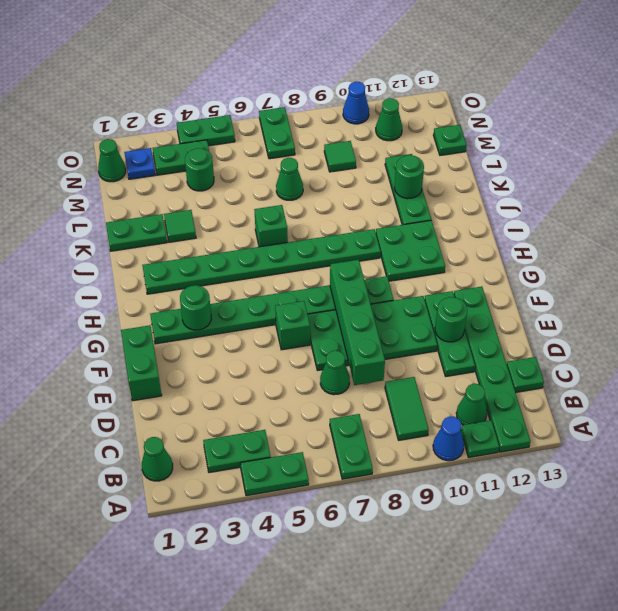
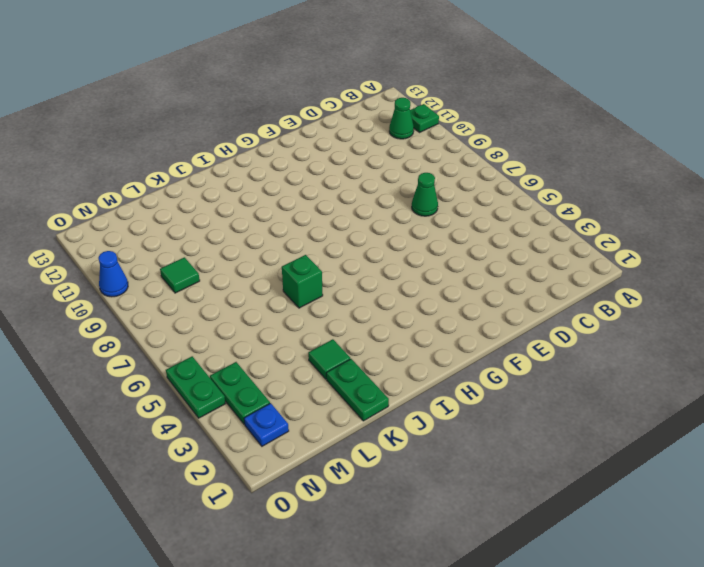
none -> green 1x2 plate [240,452,309,496]
none -> green 1x2 plate [330,414,373,479]
none -> blue 1x1 cone [433,417,464,461]
none -> green 1x6 plate [454,287,530,452]

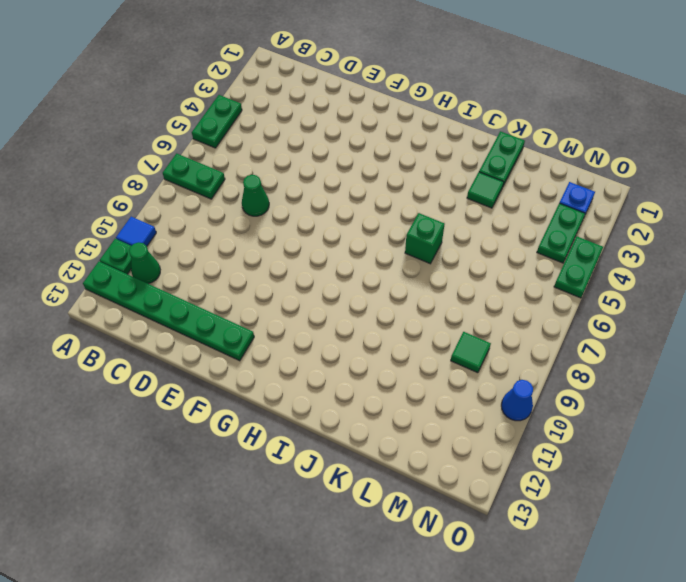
blue 1x1 tile [116,217,156,246] -> blue 1x1 cone [433,417,464,461]
none -> green 1x1 cone [142,437,173,481]
none -> green 1x2 plate [203,430,271,473]
none -> green 1x2 tile [385,377,429,440]
none -> green 1x1 plate [507,357,544,392]

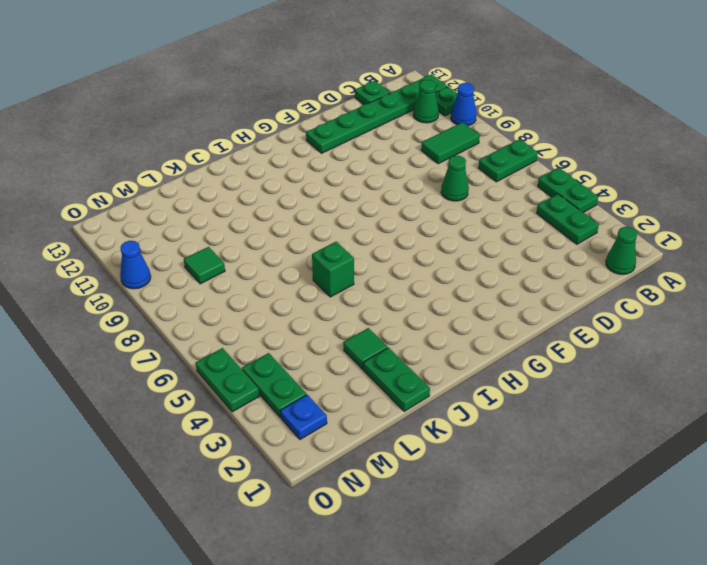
none -> green 1x3 plate [425,291,475,376]
none -> green 1x2 brick [121,325,162,401]
none -> green 2x4 plate [308,296,437,371]
none -> green 1x1 brick [275,301,310,350]

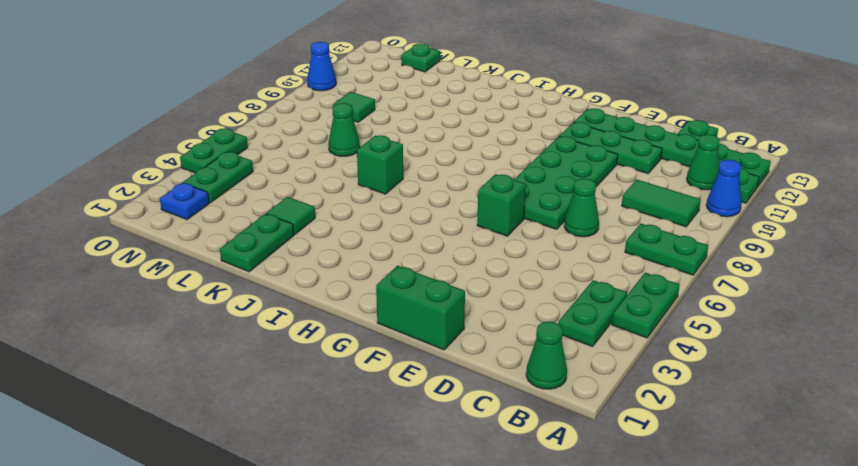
none -> green 1x8 plate [150,276,394,344]
none -> green 2x2 plate [376,220,445,281]
none -> green 1x8 plate [142,229,381,294]
none -> green 1x3 plate [385,154,431,225]

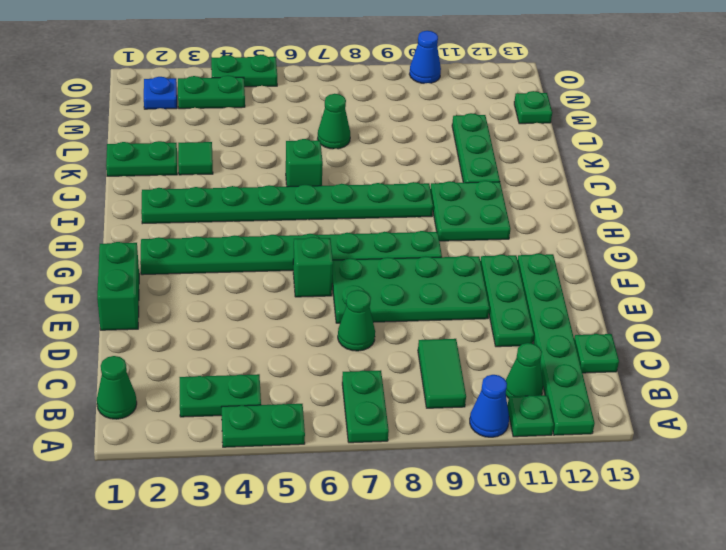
none -> green 1x1 round brick [185,148,214,191]
none -> green 1x1 tile [324,141,356,172]
none -> green 1x1 cone [98,139,126,182]
none -> green 1x2 plate [259,107,295,159]

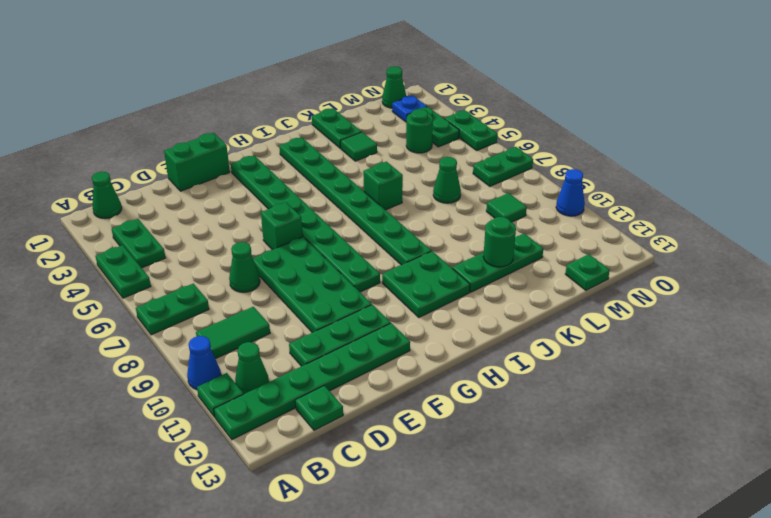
none -> green 1x1 cone [376,98,402,141]
none -> green 1x4 brick [330,260,385,385]
none -> green 1x1 round brick [435,297,467,342]
none -> green 1x1 round brick [180,285,211,330]

